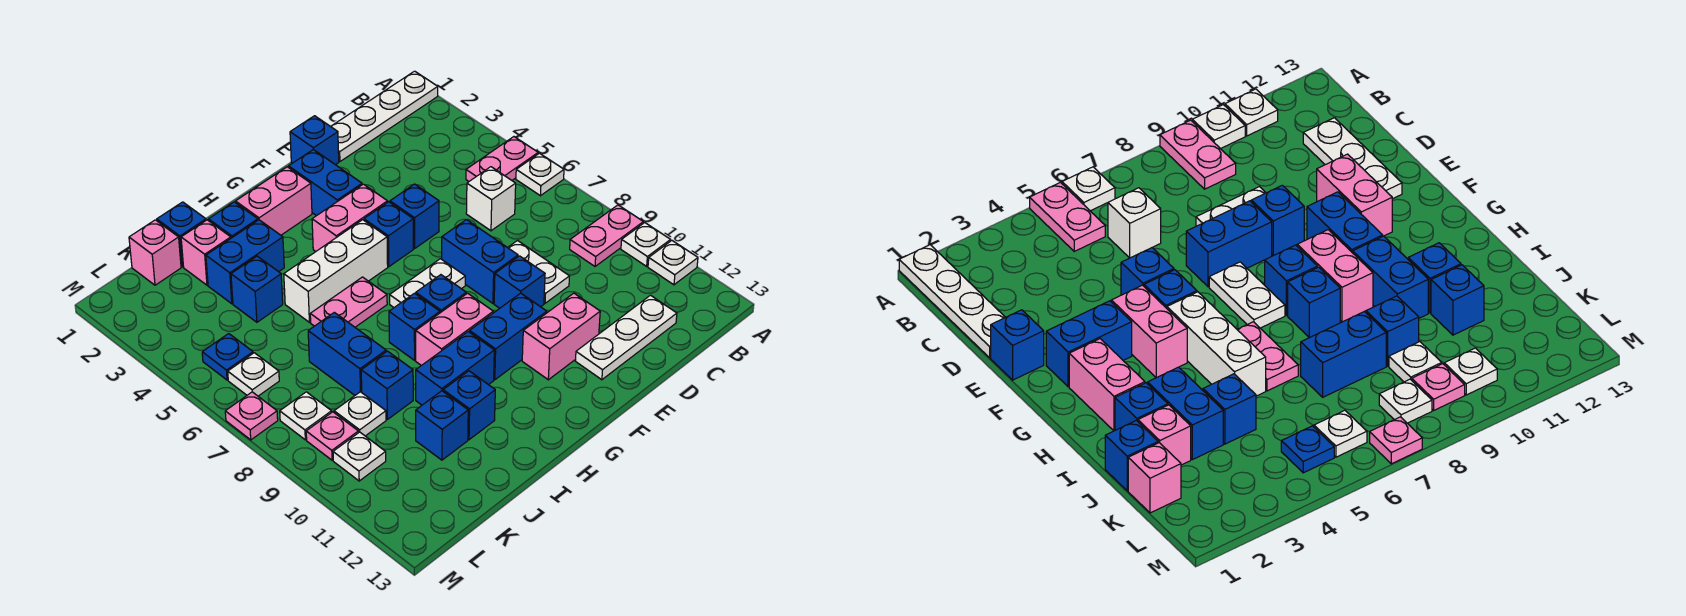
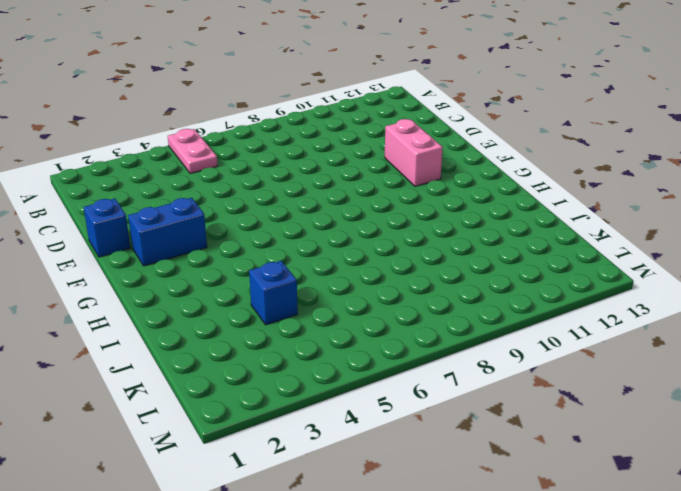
none -> white 1x4 plate [331,71,438,162]
none -> white 1x1 plate [516,153,564,196]
none -> pink 1x2 plate [570,205,643,266]
none -> white 1x1 plate [621,223,670,266]

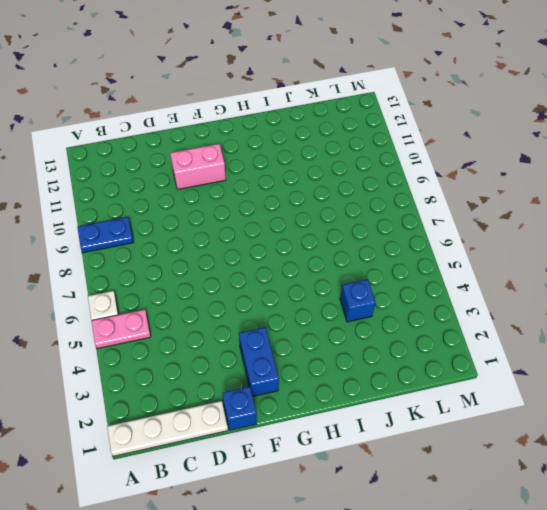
blue 1x2 plate [77,217,133,253] -> pink 1x2 plate [570,205,643,266]
none -> white 1x1 plate [621,223,670,266]
none -> white 1x1 plate [648,241,698,285]
none -> white 1x1 brick [466,167,516,231]
none -> white 1x3 plate [576,295,677,380]

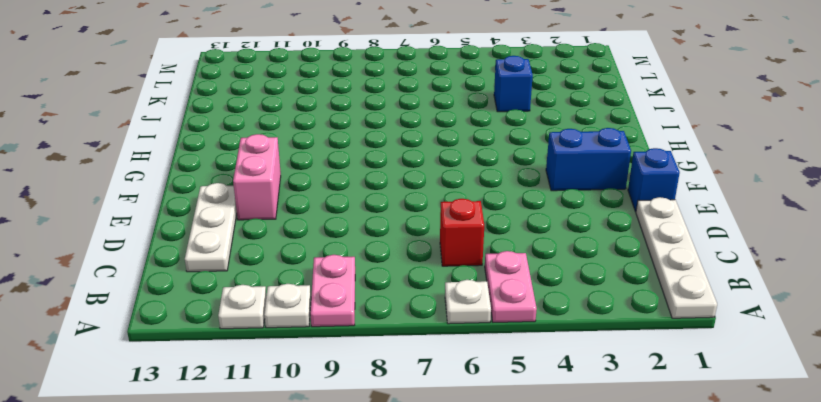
red 1x1 brick [440,199,484,266] -> white 1x1 brick [466,167,516,231]
none -> white 1x2 plate [508,241,570,303]
none -> blue 1x1 brick [390,184,439,249]
none -> blue 1x2 brick [442,220,518,303]
none -> blue 1x1 brick [494,256,545,308]

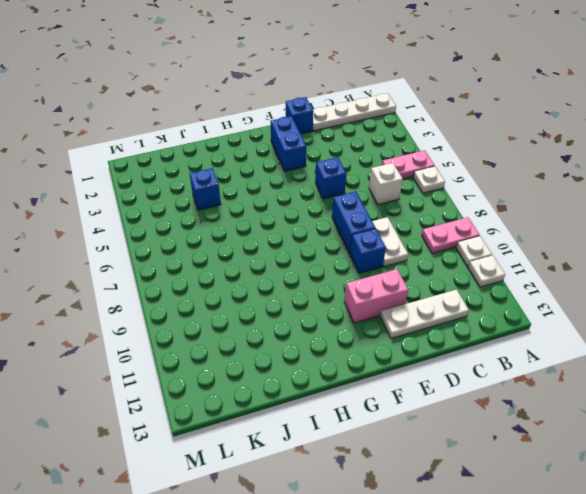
none -> pink 1x2 brick [312,184,388,251]
none -> blue 1x1 brick [364,202,413,267]
none -> white 1x2 plate [390,259,465,307]
none -> blue 1x2 brick [470,293,547,380]

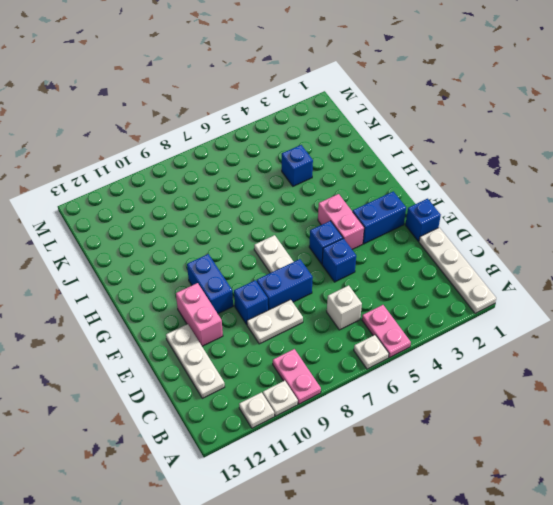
none -> pink 1x2 brick [236,167,312,235]
none -> white 1x3 brick [284,220,388,322]
none -> blue 1x1 brick [416,275,466,313]
none -> pink 1x2 brick [416,293,493,366]

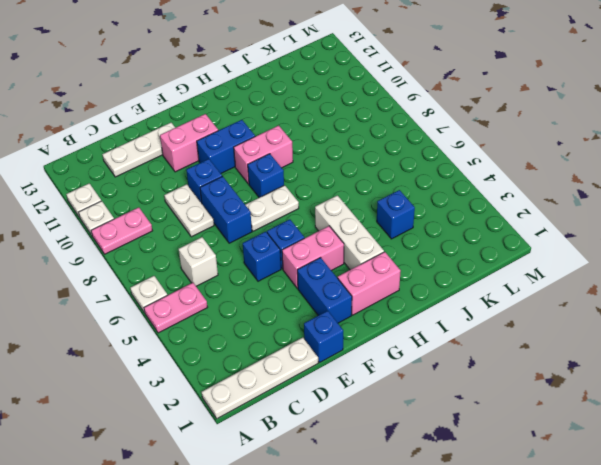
white 1x3 brick [315,195,384,270] -> white 1x3 brick turned to [284,220,388,322]
none -> pink 1x2 plate [310,277,387,327]
none -> blue 1x1 brick [389,293,440,360]
none -> blue 1x2 brick [416,332,494,405]
none -> blue 1x1 brick [208,202,258,238]

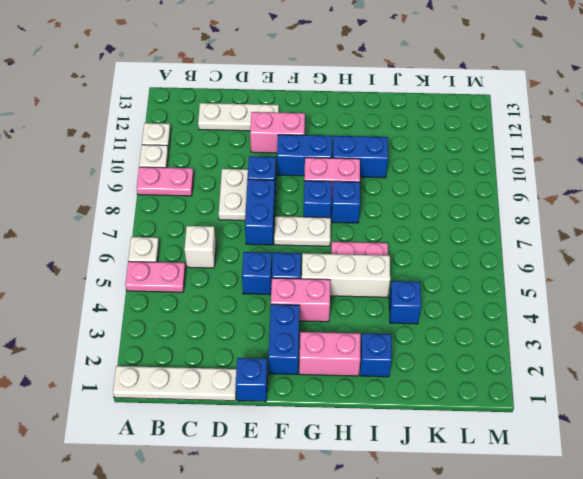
none -> blue 1x2 brick [206,220,284,304]
none -> blue 1x1 brick [443,371,495,440]
none -> blue 1x1 brick [157,202,206,267]
none -> pink 1x1 brick [181,220,231,285]

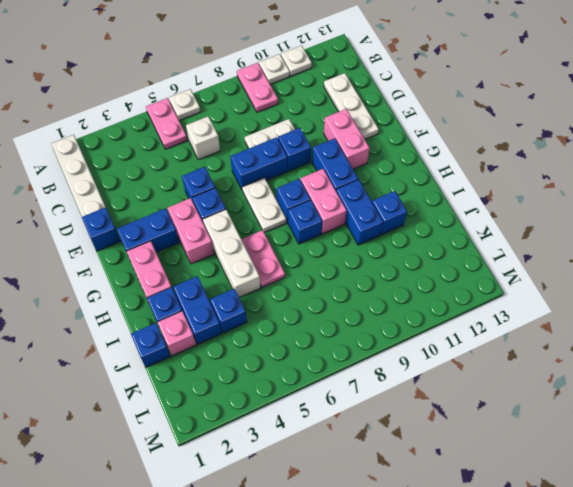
none -> blue 1x2 brick [308,312,386,395]
none -> blue 1x1 brick [361,351,413,419]
none -> blue 1x1 brick [416,391,468,460]
none -> pink 1x1 brick [129,220,181,285]

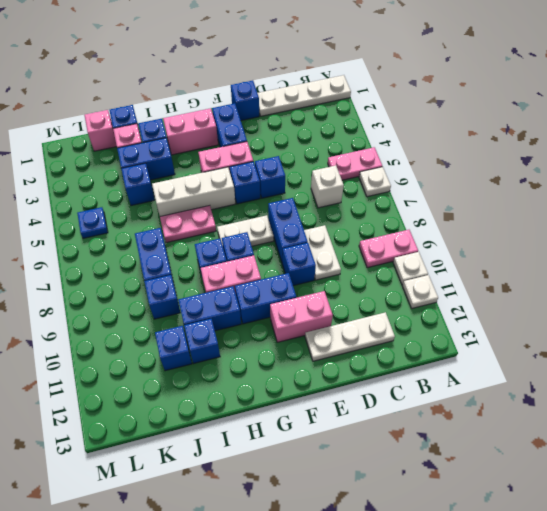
none -> white 1x1 plate [334,392,386,436]
none -> white 1x1 plate [228,353,279,396]
none -> white 1x1 plate [280,392,332,440]
none -> pink 1x1 plate [306,412,358,460]

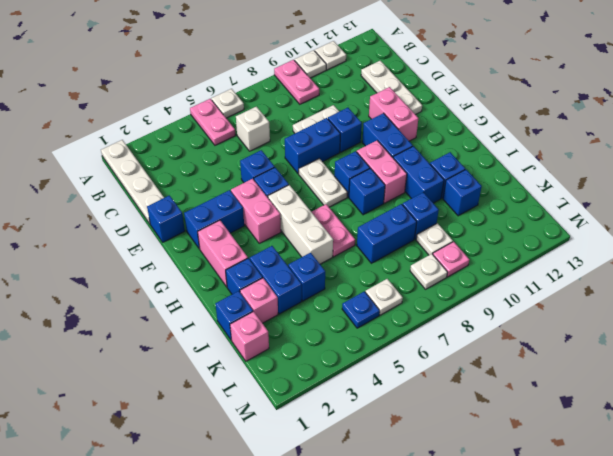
none -> white 1x1 plate [333,432,386,481]
none -> pink 1x1 plate [225,392,278,440]

